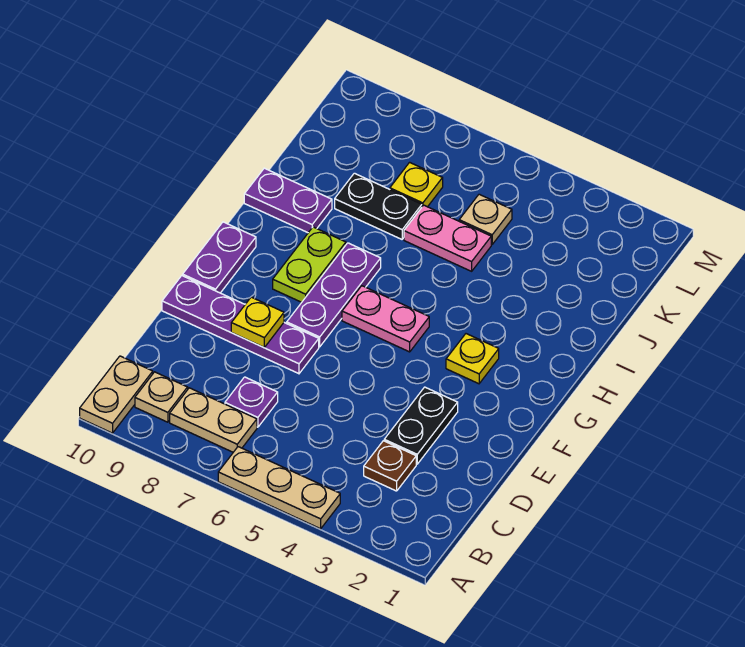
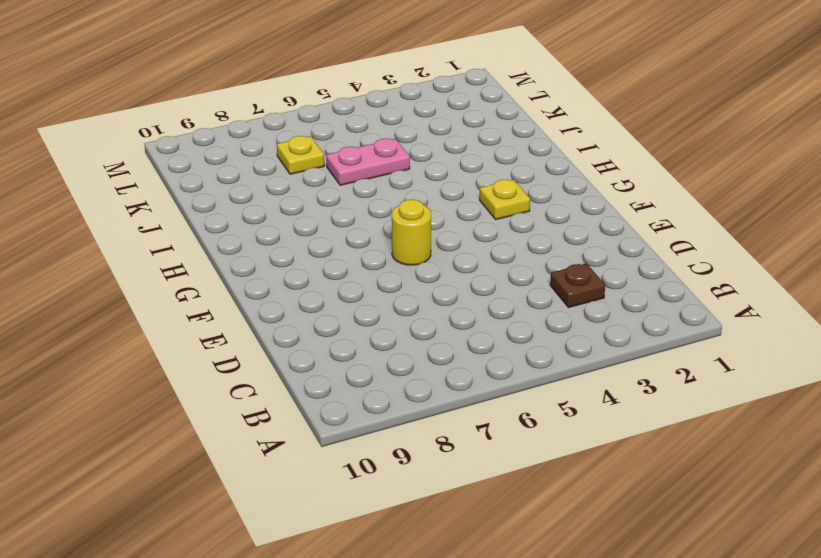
yellow 1x1 round brick [392,199,431,265] -> none
none -> tan 1x3 plate [218,447,340,529]
none -> tan 1x2 plate [80,356,153,433]
none -> tan 1x2 plate [170,388,257,452]

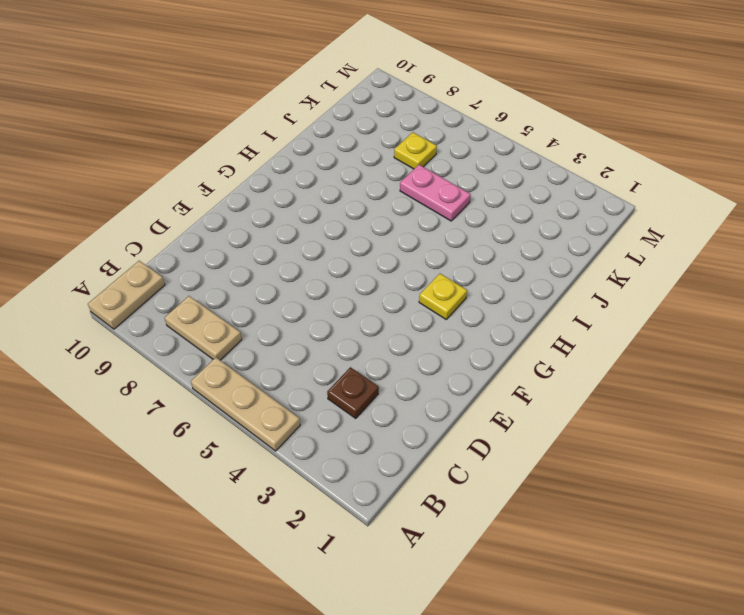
none -> tan 1x1 plate [135,372,188,422]
none -> purple 1x1 plate [225,377,278,427]
none -> black 1x2 plate [384,387,458,464]

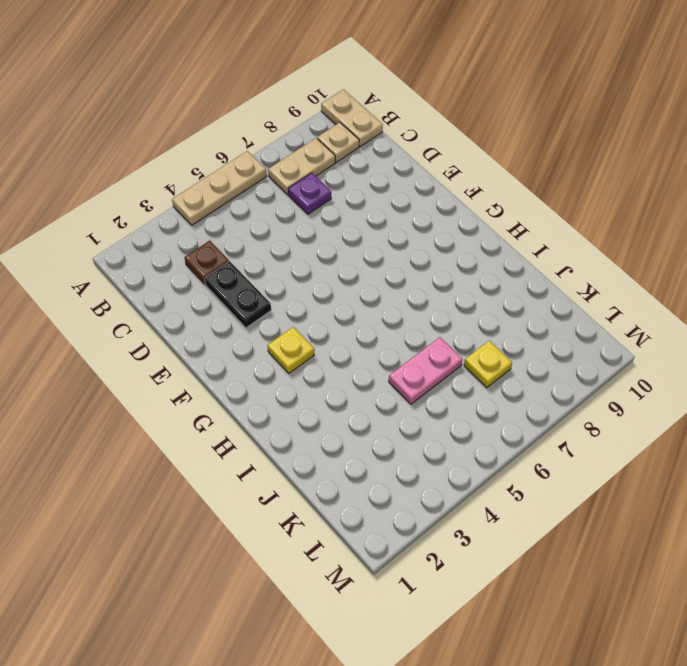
none -> purple 1x4 plate [162,276,319,374]
none -> purple 1x3 plate [287,243,381,347]
none -> purple 1x2 plate [183,222,256,293]

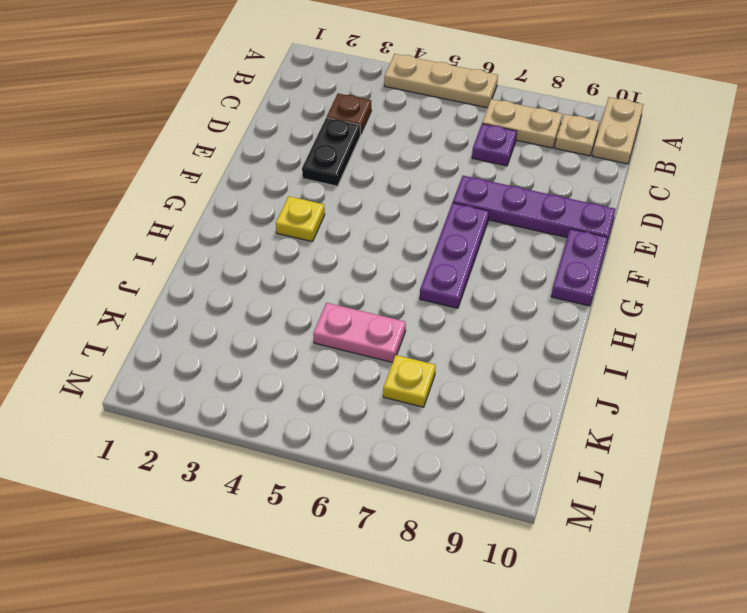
none -> pink 1x2 plate [342,286,429,352]
none -> lime 1x2 plate [273,227,346,302]
none -> purple 1x2 plate [244,168,332,233]

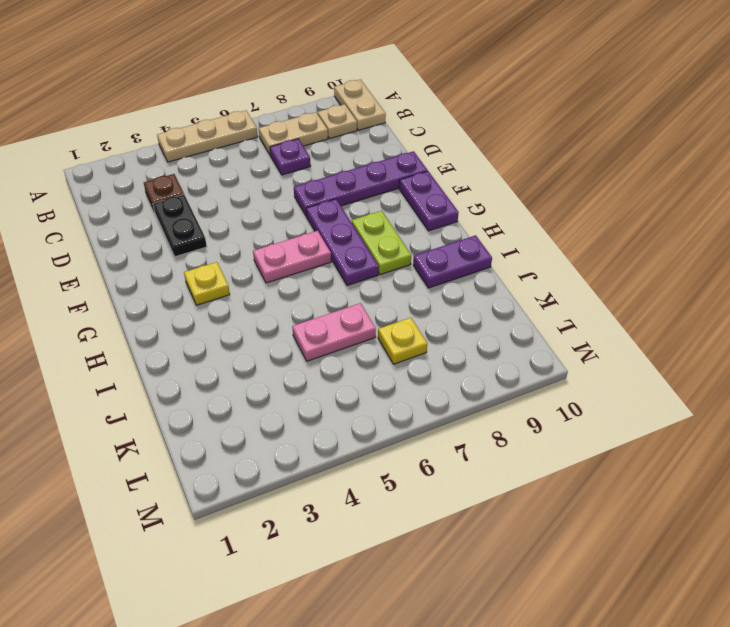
none -> black 1x2 plate [335,173,422,239]
none -> tan 1x1 plate [459,194,512,244]
none -> yellow 1x1 plate [231,297,284,347]

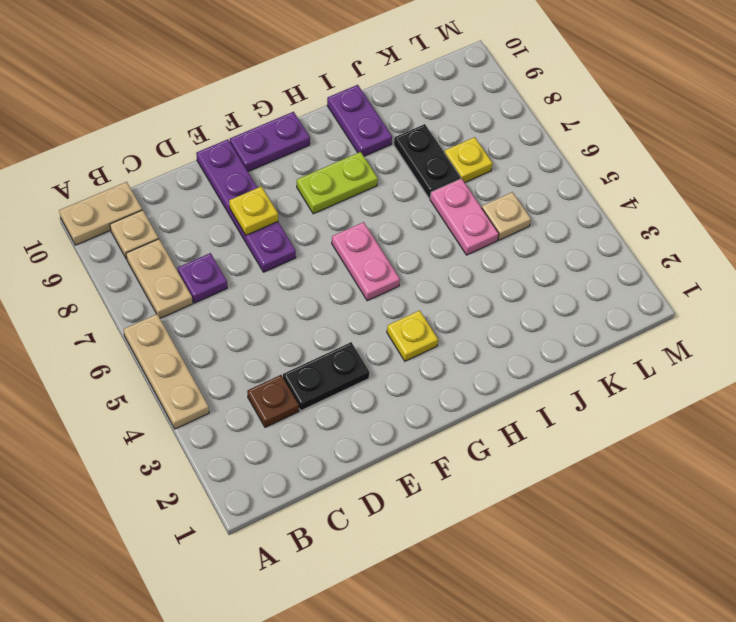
none -> purple 1x3 plate [287,243,381,347]

